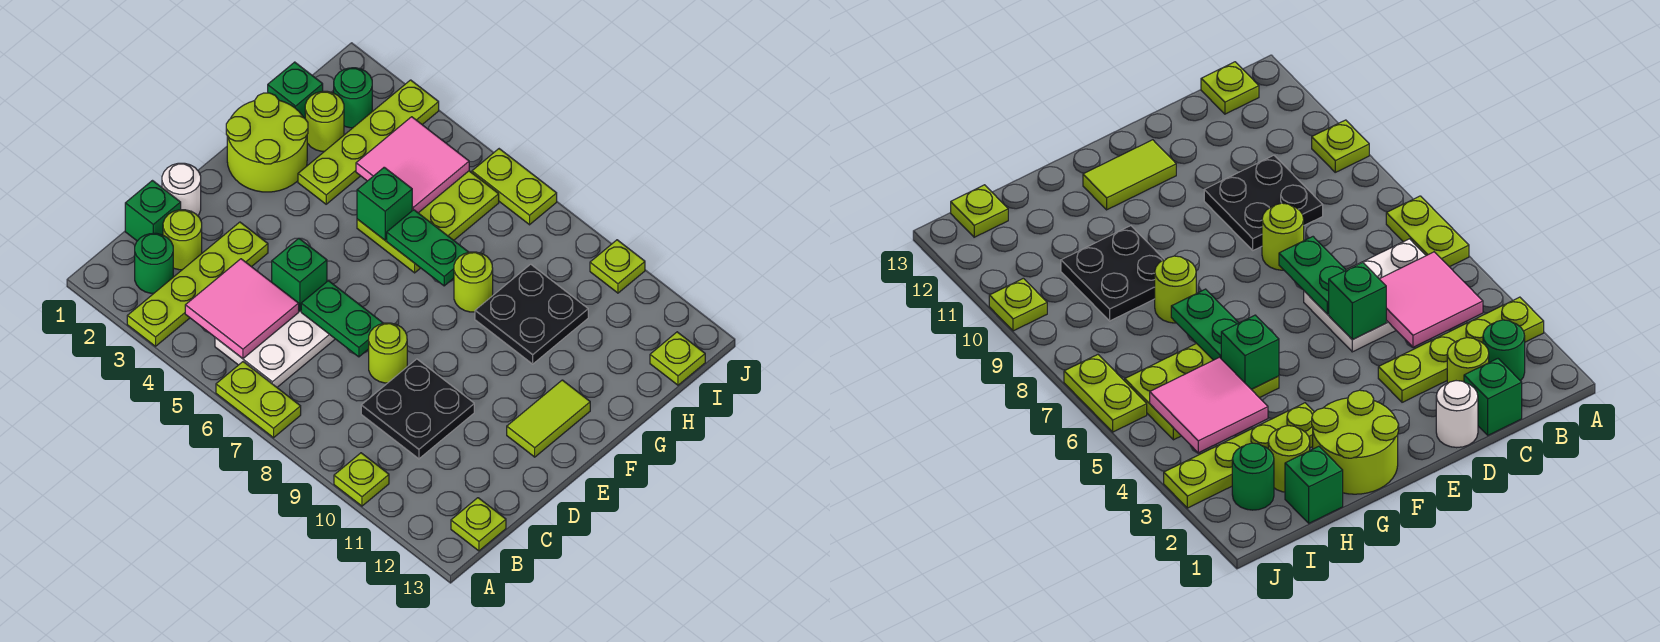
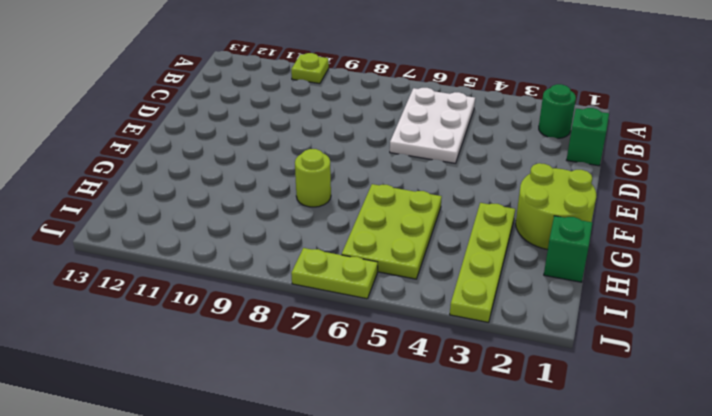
none -> lime 1x4 plate [127,222,268,346]
none -> lime 1x2 plate [216,362,301,438]
none -> lime 1x1 plate [451,498,506,551]

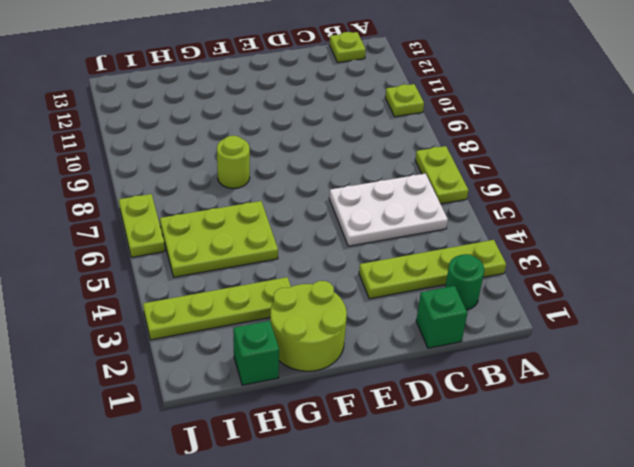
none -> lime 1x1 round brick [163,210,202,270]
none -> black 2x2 plate [361,359,474,459]
none -> white 1x1 round brick [162,163,201,216]

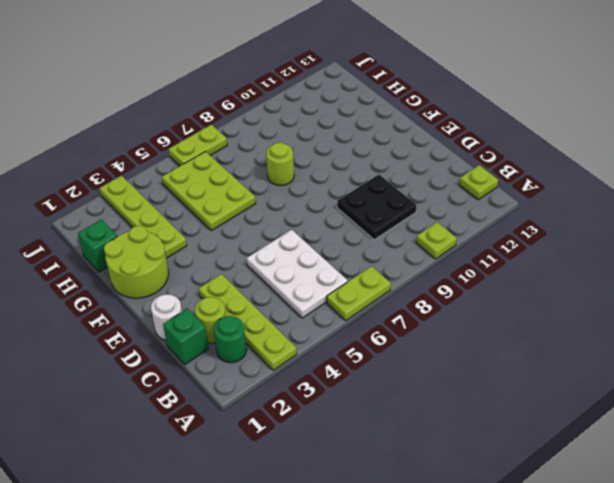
none -> lime 1x1 round brick [369,323,407,383]
none -> lime 1x2 tile [507,380,590,457]
none -> black 2x2 plate [475,264,588,364]

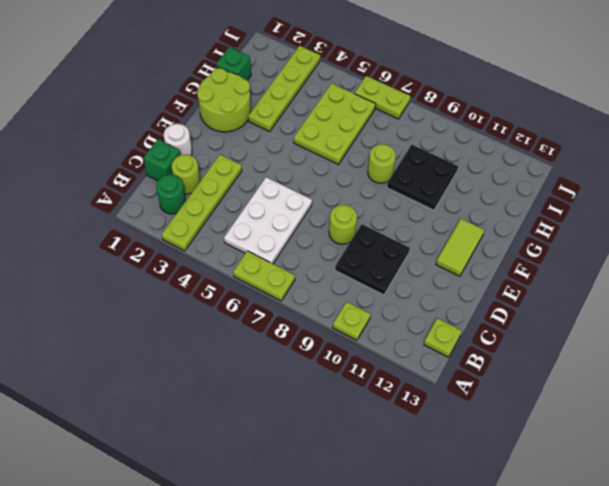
none -> lime 1x1 round brick [305,91,344,151]
none -> green 1x1 round brick [334,68,372,128]
none -> lime 1x1 plate [650,332,705,385]

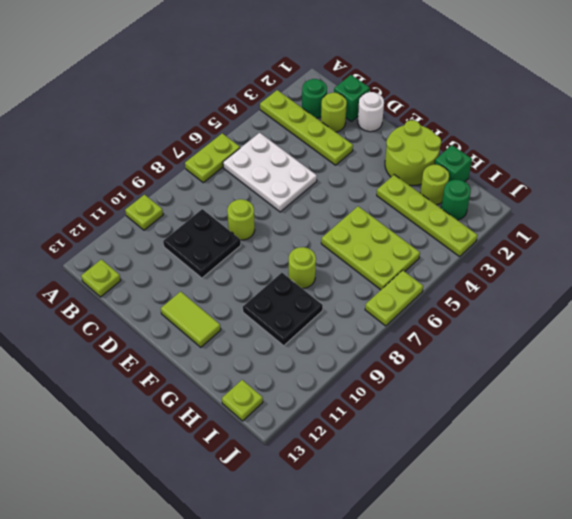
none -> lime 1x1 plate [590,240,645,293]
none -> pink 2x2 tile [185,259,299,359]
none -> green 1x1 brick [272,238,327,311]

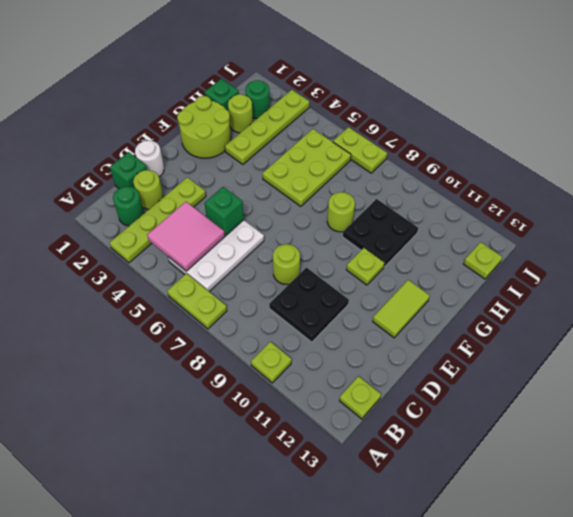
lime 1x1 plate [346,248,384,285] -> lime 1x1 plate moved to [590,240,645,293]
none -> green 1x2 plate [301,281,383,357]
none -> green 1x1 brick [357,167,412,240]
none -> green 1x2 plate [387,210,468,286]

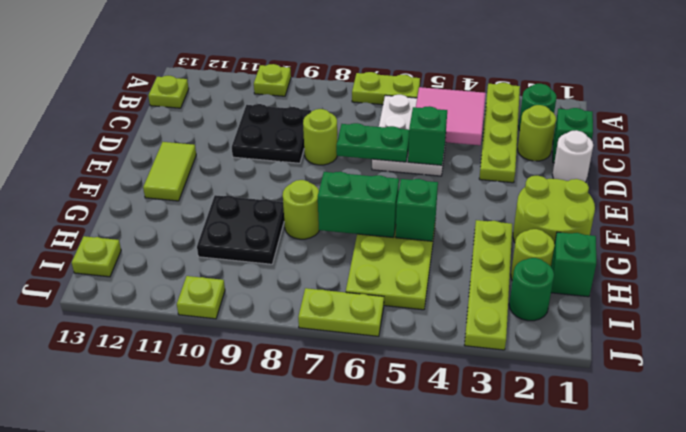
green 1x2 brick [318,172,399,237] -> green 1x2 plate [387,210,468,286]
none -> pink 2x2 tile [356,117,469,213]

